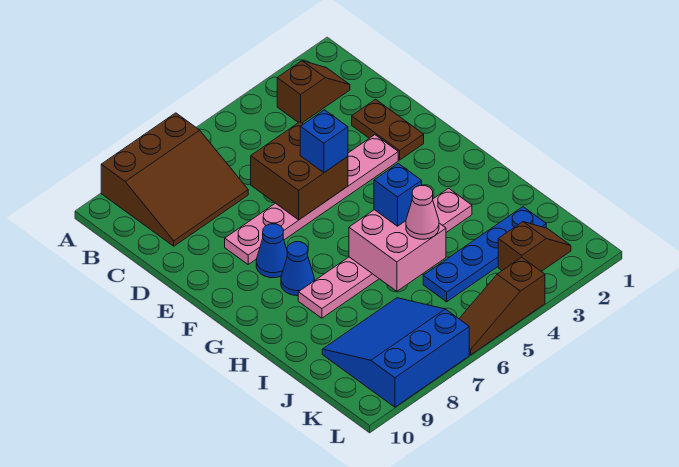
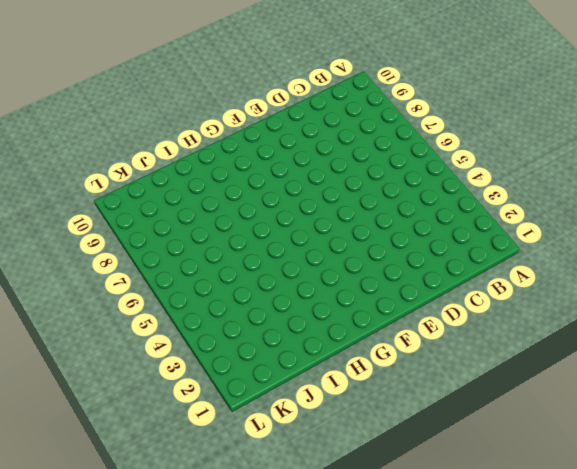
none -> brown 3x3 slope [101,113,248,246]
none -> brown 1x2 slope [277,61,350,123]
none -> brown 1x2 plate [352,99,424,160]

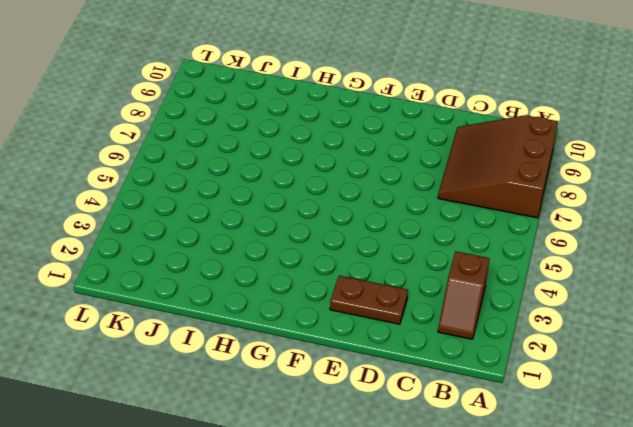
none -> pink 1x6 plate [225,135,398,264]
none -> blue 1x1 cone [256,224,287,278]
none -> blue 1x1 cone [281,242,314,296]

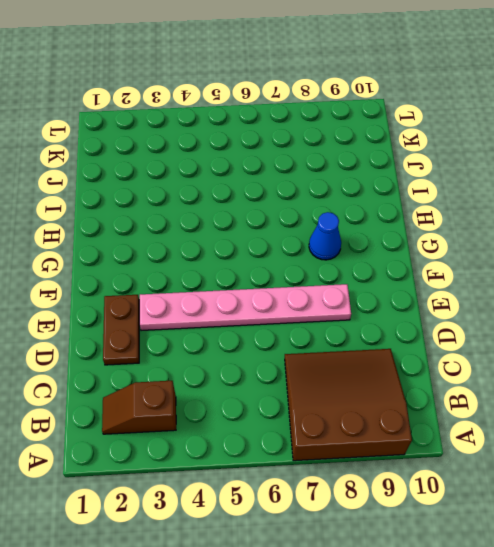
none -> blue 1x1 cone [256,224,287,278]
none -> pink 1x6 plate [298,188,472,318]
none -> blue 1x4 plate [423,207,546,302]

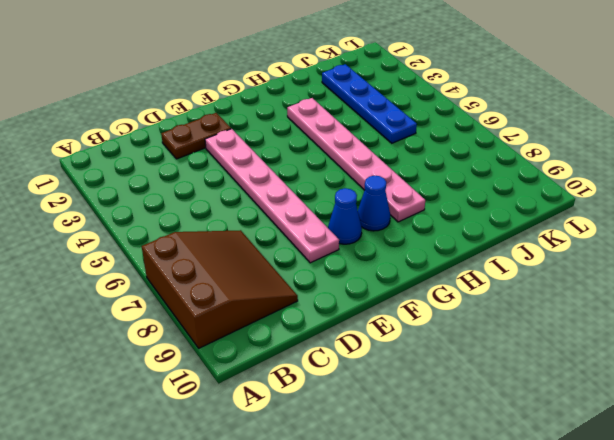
none -> brown 1x2 slope [277,61,350,123]
none -> blue 3x3 slope [322,298,469,407]
none -> brown 1x2 slope [498,222,571,271]

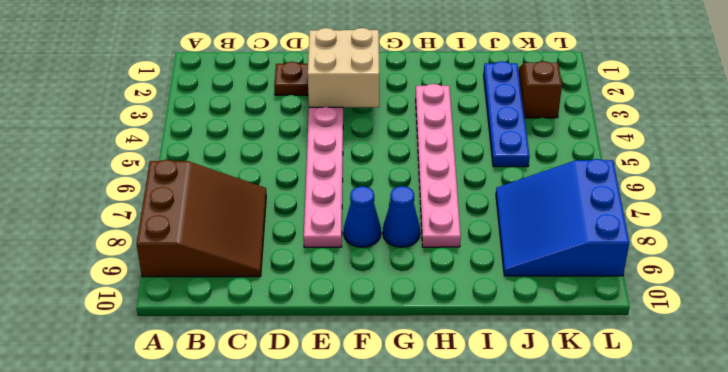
tan 2x2 brick [308,28,380,107] -> none
none -> brown 1x2 slope [277,61,350,123]
none -> brown 1x3 slope [459,257,545,355]
none -> brown 2x2 brick [251,122,348,220]

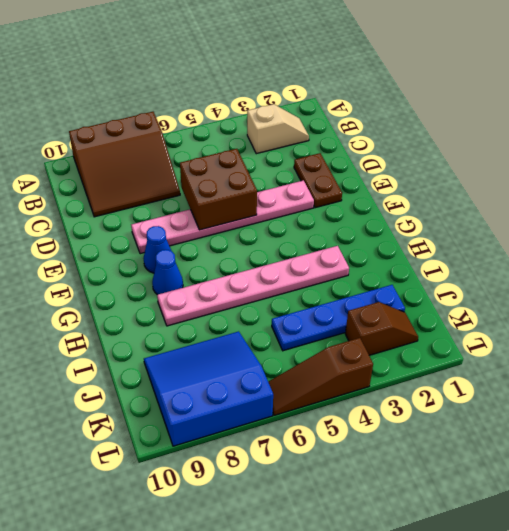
tan 1x2 slope [247,104,309,154] -> brown 1x2 slope [277,61,350,123]
none -> pink 2x2 brick [349,210,446,291]
none -> blue 1x1 brick [300,110,348,173]
none -> blue 1x1 brick [374,164,422,226]

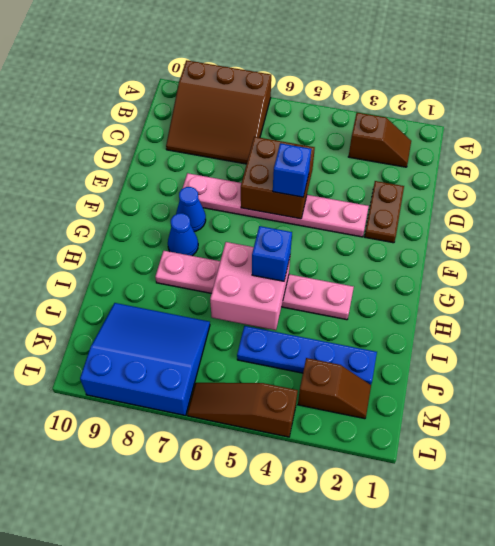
none -> pink 1x1 cone [406,186,439,239]

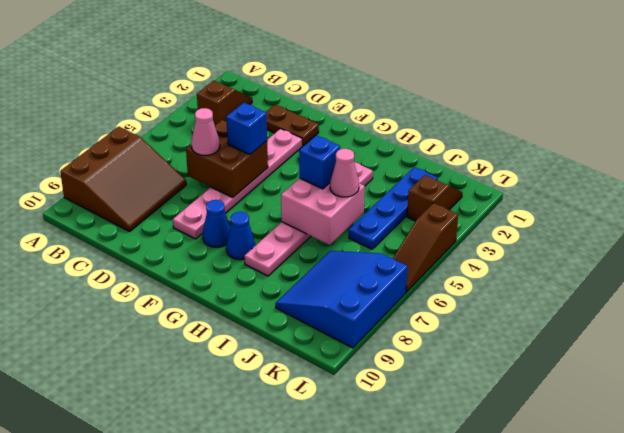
pink 1x1 cone [191,108,220,155] -> none

